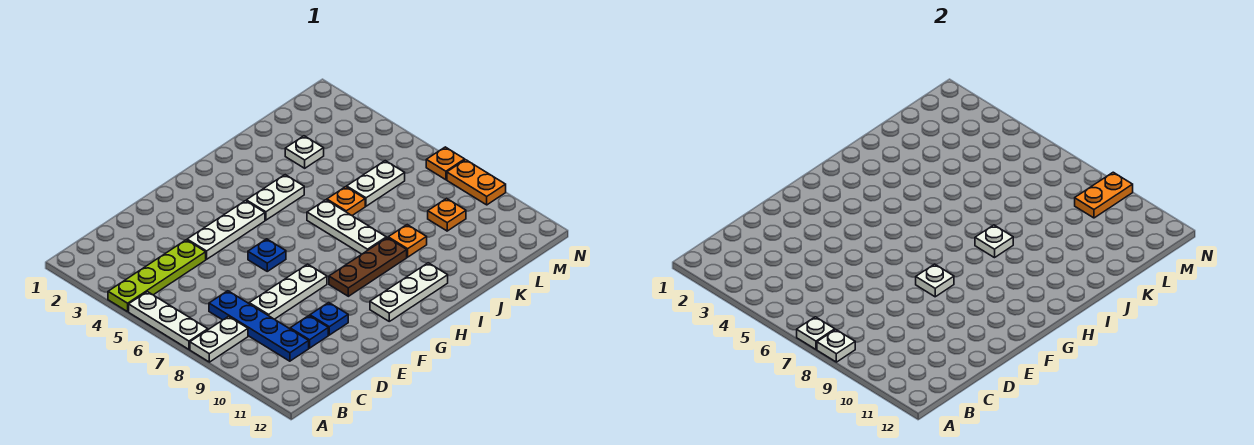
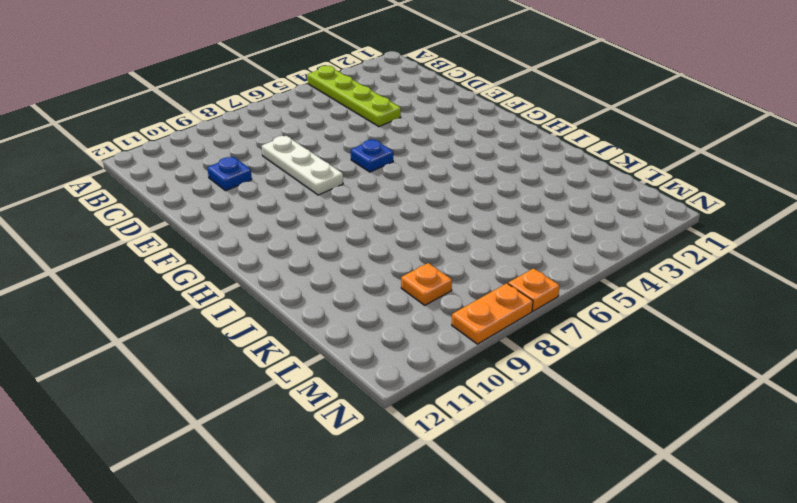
none -> white 1x3 plate [129,292,208,349]
none -> white 1x2 plate [190,316,248,362]
none -> blue 1x4 plate [209,291,309,361]

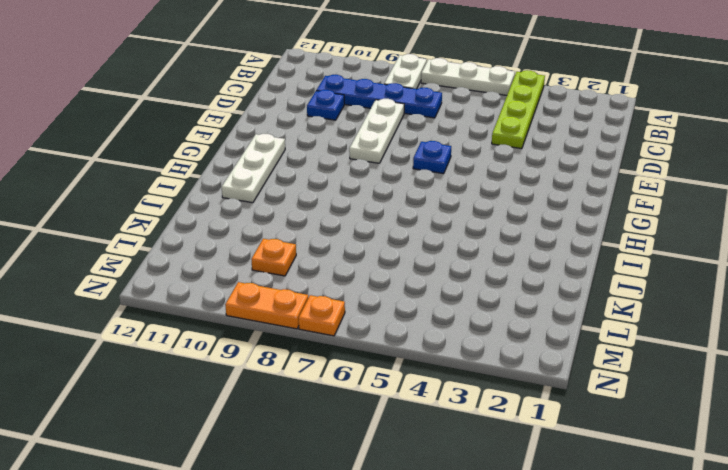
none -> white 1x3 plate [187,201,265,259]
none -> blue 1x1 plate [310,303,348,335]
none -> brown 1x3 plate [329,238,407,296]

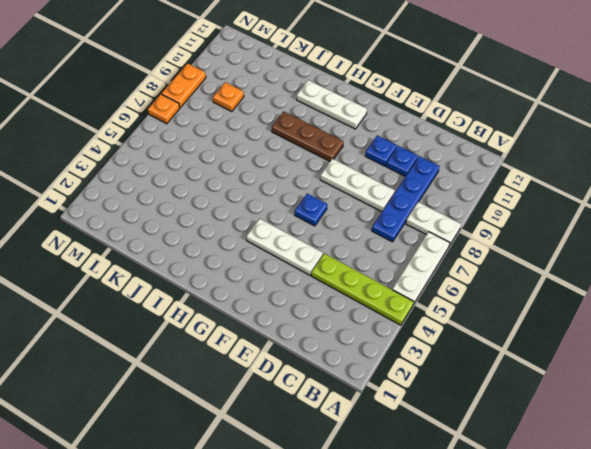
none -> white 1x2 plate [246,175,304,220]
none -> white 1x3 plate [307,200,386,254]
none -> orange 1x1 plate [327,187,365,216]

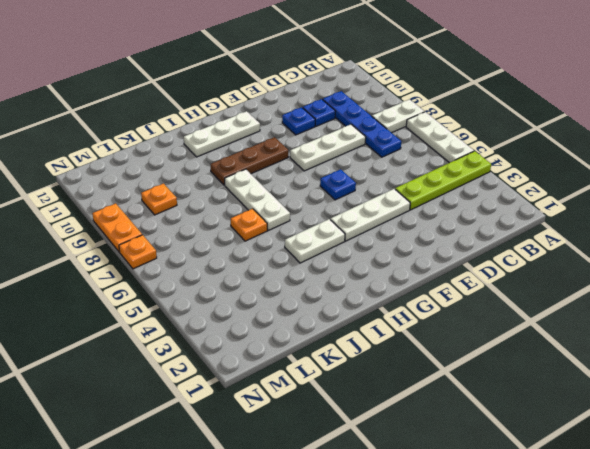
none -> orange 1x1 plate [388,225,427,257]
none -> white 1x1 plate [285,136,324,168]
none -> white 1x2 plate [347,161,405,206]

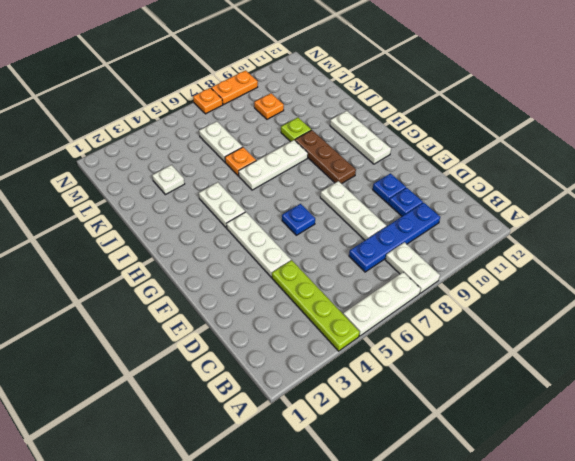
lime 1x1 plate [281,118,311,142] -> orange 1x1 plate [388,225,427,257]
none -> white 1x1 plate [797,317,835,349]
none -> white 1x1 plate [817,330,855,362]
none -> white 1x1 plate [916,264,954,297]

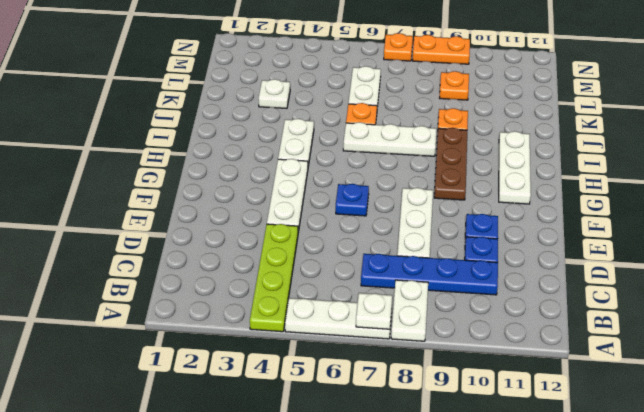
none -> white 1x1 plate [817,330,855,362]
none -> white 1x1 plate [916,264,954,297]
none -> white 1x1 plate [975,225,1013,258]

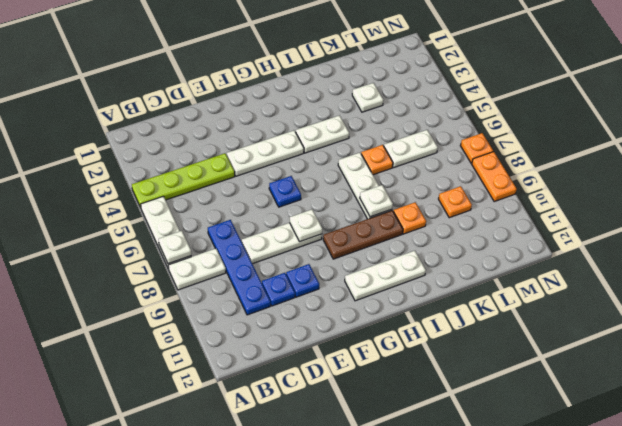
none -> white 1x1 plate [817,330,855,362]
none -> orange 1x2 plate [1075,172,1133,218]

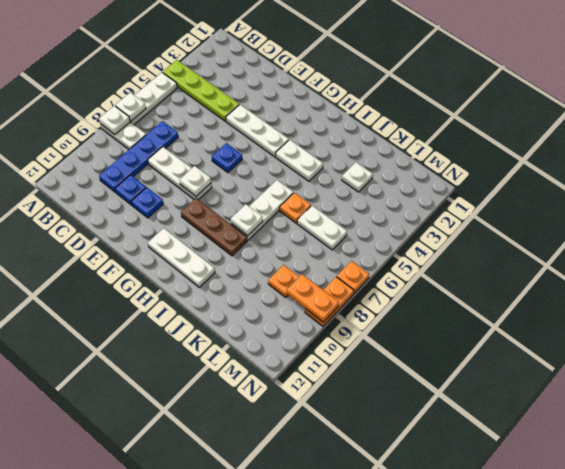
none -> orange 1x1 plate [388,225,427,257]

